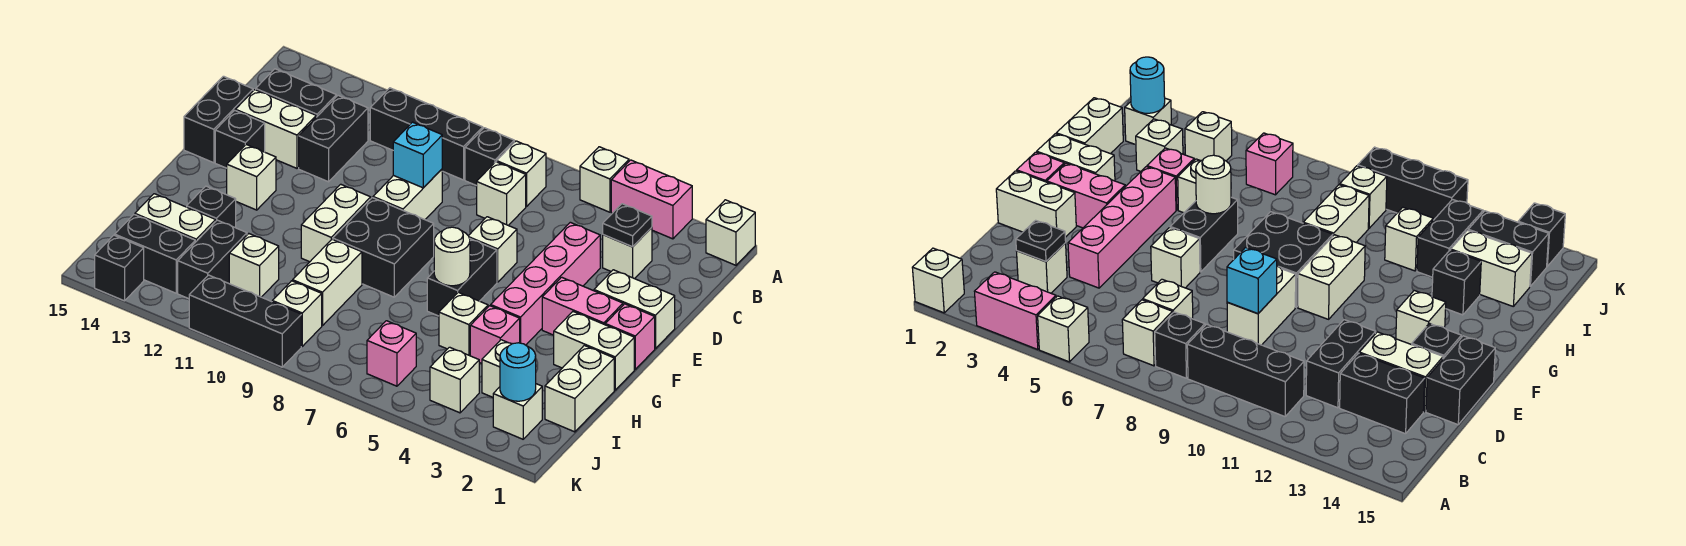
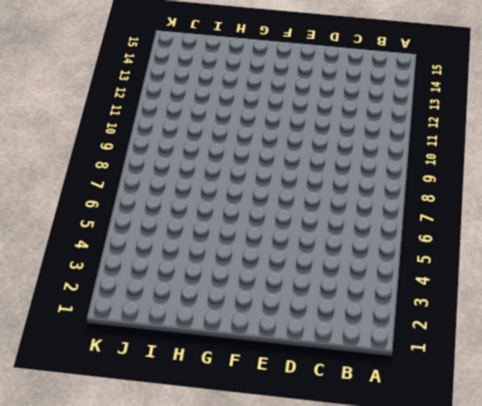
none -> white 1x1 brick [706,200,755,265]
none -> pink 1x2 brick [611,160,692,239]
none -> white 1x1 brick [580,147,629,212]
none -> white 1x1 brick [497,141,546,207]

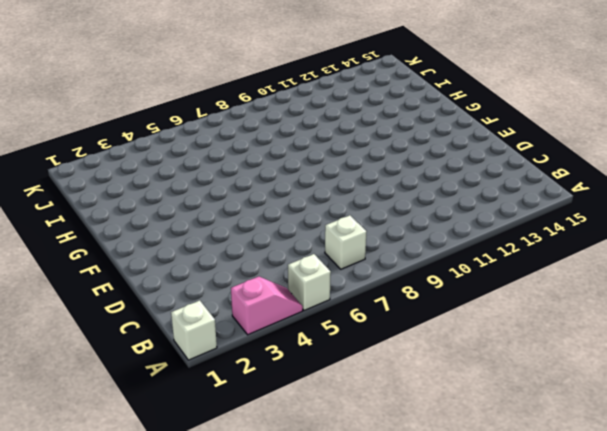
pink 1x2 slope [231,276,303,335] -> pink 1x2 brick [611,160,692,239]
none -> black 1x1 brick [465,128,514,186]
none -> black 1x3 brick [370,88,483,180]
none -> white 1x1 brick [603,228,652,279]
none -> white 1x1 brick [477,162,526,225]

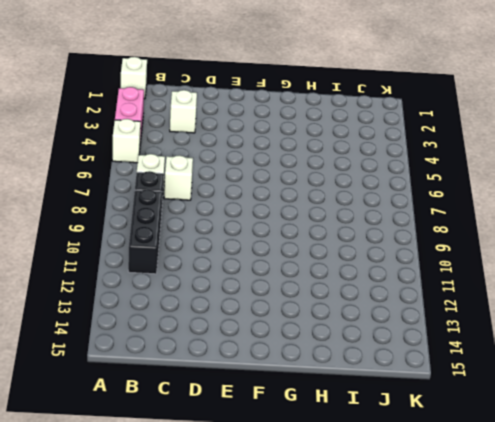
none -> black 1x2 brick [299,95,368,182]
none -> black 1x2 brick [256,69,336,117]
none -> pink 1x4 brick [491,222,600,345]
none -> white 1x2 brick [373,169,442,220]

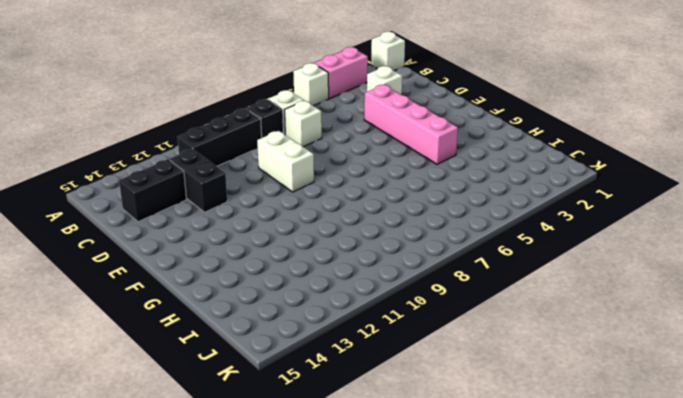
none -> white 1x2 brick [236,90,316,168]
none -> black 1x2 brick [184,76,253,163]
none -> white 1x2 brick [594,270,675,349]
none -> white 1x1 brick [469,217,517,282]

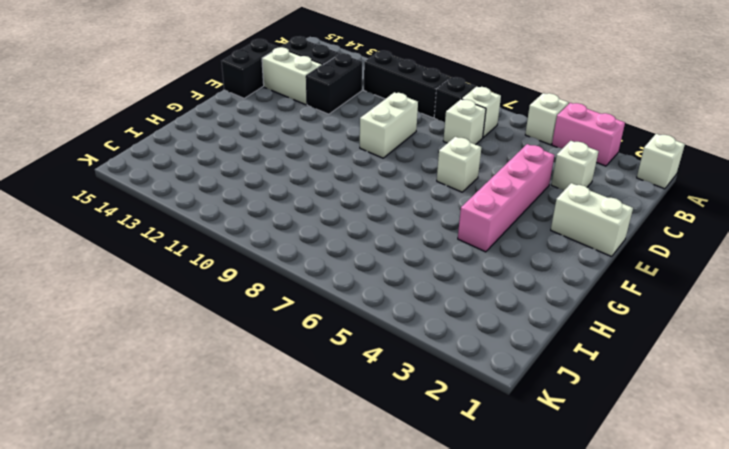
none -> black 1x1 brick [215,110,265,168]
none -> pink 1x1 brick [605,304,655,369]
none -> pink 1x2 brick [542,277,623,335]
none -> black 1x2 brick [427,239,497,316]

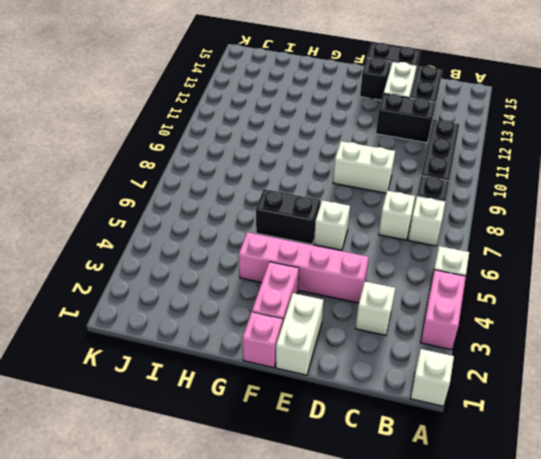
none -> black 2x2 brick [333,198,434,297]
none -> white 1x2 brick [301,184,371,262]
none -> white 1x1 brick [227,145,276,210]
none -> white 1x2 brick [554,312,634,390]

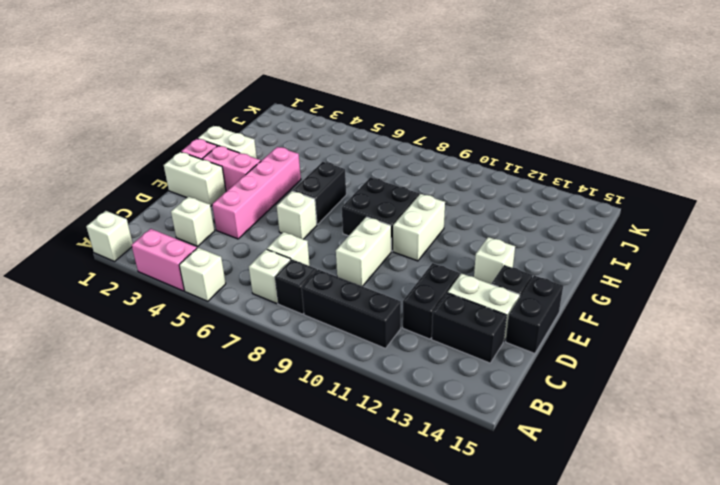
none -> white 1x2 brick [545,345,614,432]
none -> pink 1x1 brick [470,306,520,363]
none -> white 1x1 brick [439,292,488,356]
none -> white 1x2 brick [293,239,362,326]

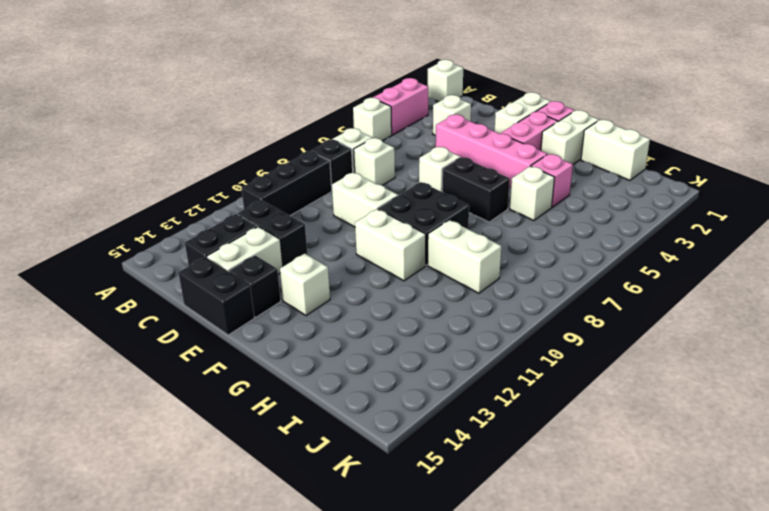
none -> black 1x1 brick [187,186,236,228]
none -> white 1x1 brick [482,340,512,397]
none -> white 1x1 brick [229,234,279,297]
none -> black 1x2 brick [178,220,247,299]

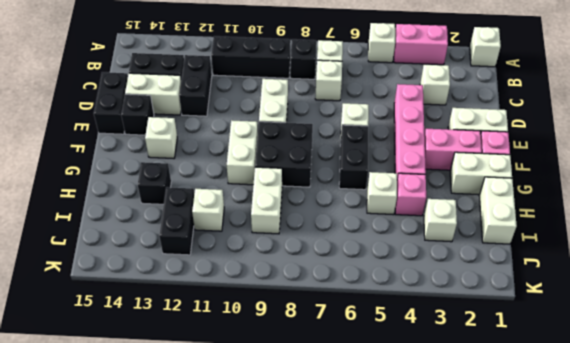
none -> white 1x2 brick [135,194,216,242]
none -> white 1x1 brick [493,384,542,439]
none -> white 1x1 brick [430,347,479,413]
none -> pink 1x1 brick [367,321,416,386]

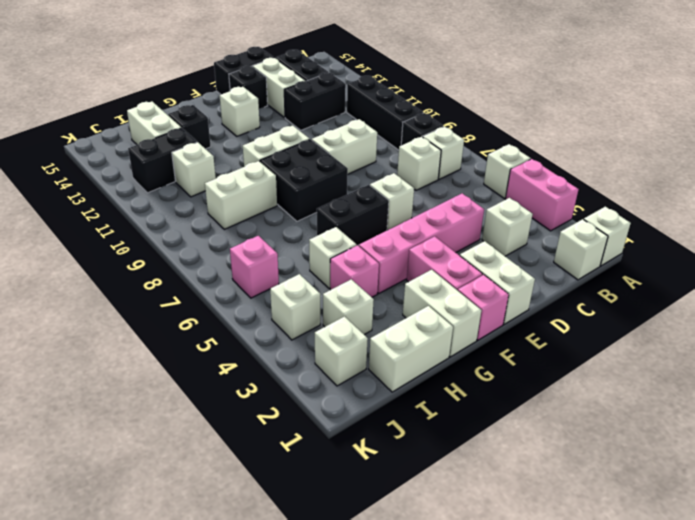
white 1x1 brick [554,219,608,280] -> white 1x1 brick moved to [272,281,322,346]
none -> black 1x2 brick [115,214,195,293]
none -> black 1x3 brick [189,275,301,367]
none -> black 1x1 brick [95,235,144,301]
none -> black 1x1 plate [603,204,652,247]

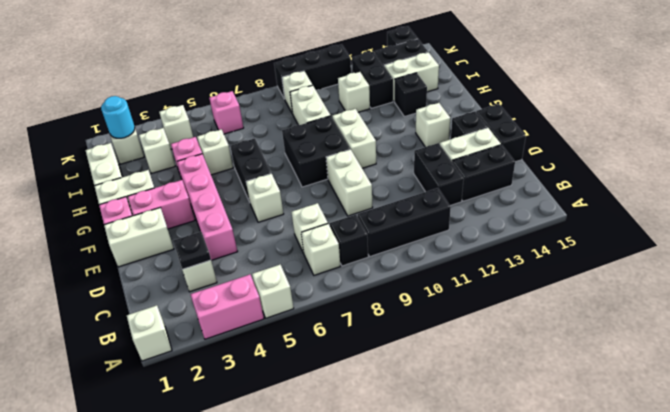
none -> cyan 1x1 brick [393,122,442,188]
none -> white 1x1 round brick [434,227,470,286]

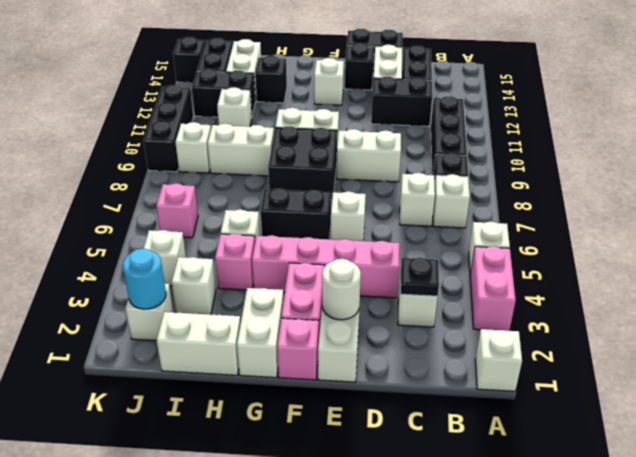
white 1x1 round brick [322,259,361,320] -> white 1x1 round brick moved to [434,227,470,286]
none -> cyan 1x1 brick [393,122,442,188]

